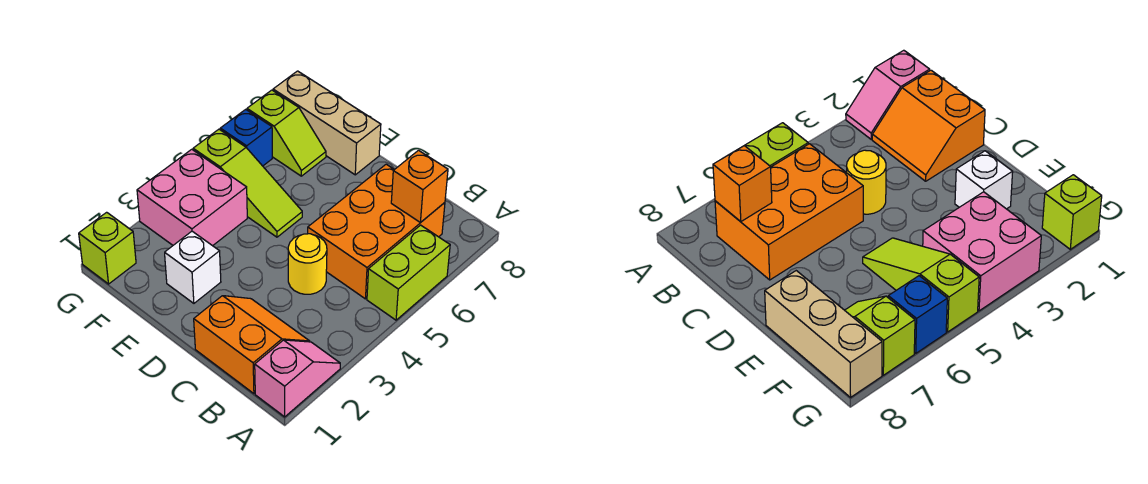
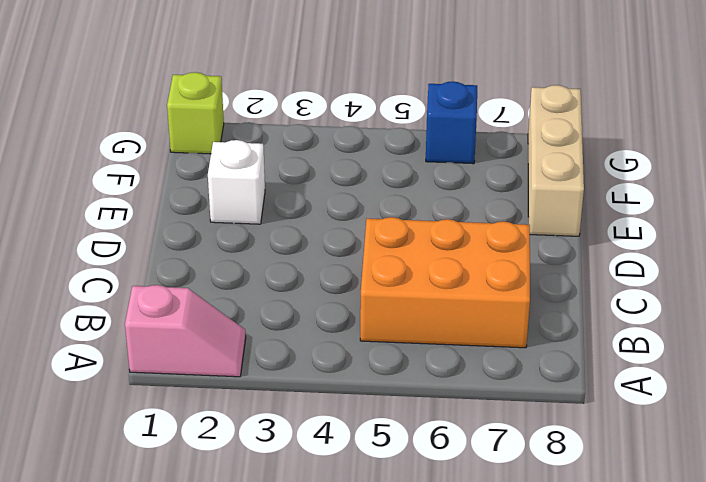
none -> lime 1x2 brick [367,225,450,320]
none -> orange 2x2 slope [194,296,310,394]
none -> yellow 1x1 round brick [288,234,327,294]

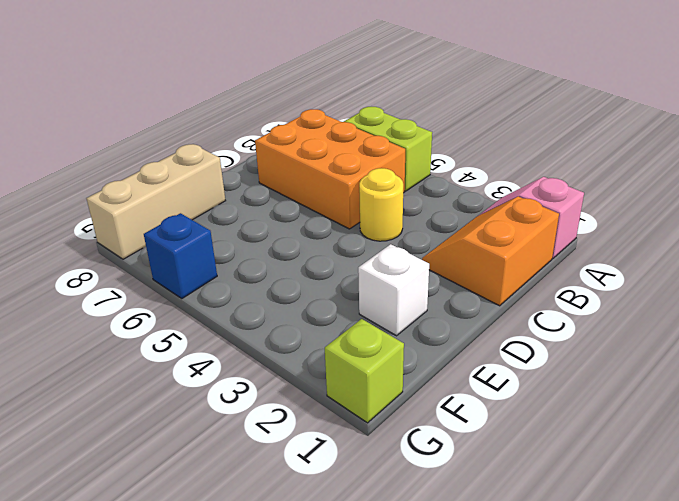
none -> lime 1x3 slope [193,129,302,237]
none -> pink 2x2 brick [137,149,247,246]
none -> lime 1x2 slope [247,90,326,176]

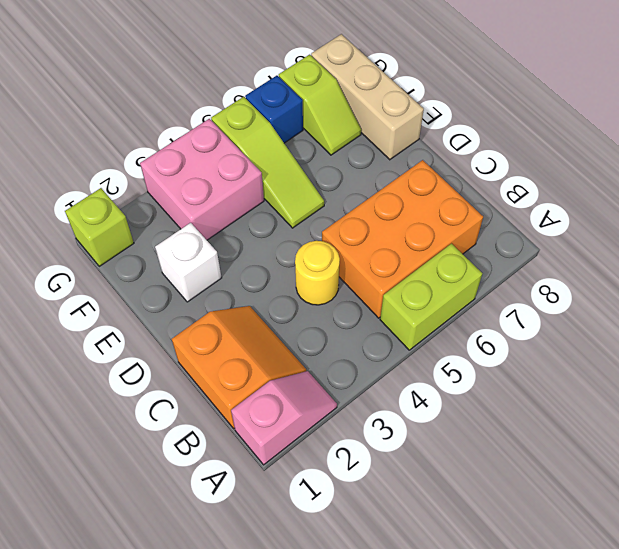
none -> orange 1x1 brick [391,150,448,223]

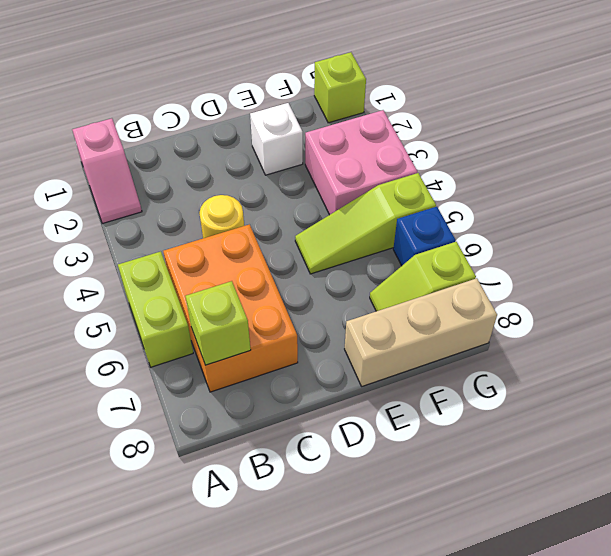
lime 1x1 brick [185,281,251,365] -> orange 1x1 brick [391,150,448,223]
none -> orange 2x2 slope [194,296,310,394]

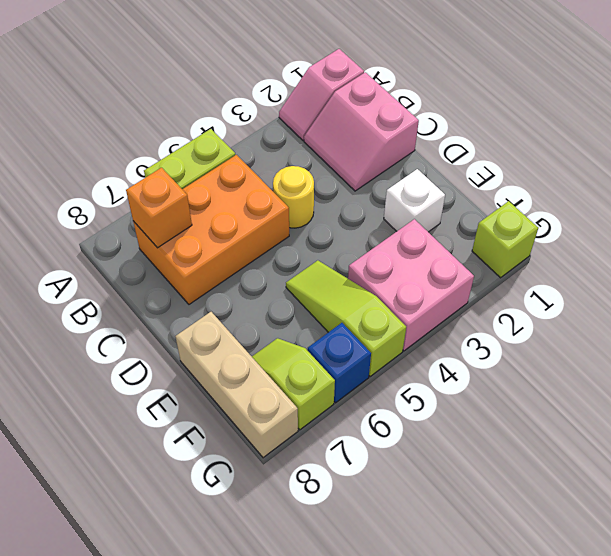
pink 2x2 slope [304,72,419,191] -> orange 2x2 slope [194,296,310,394]

